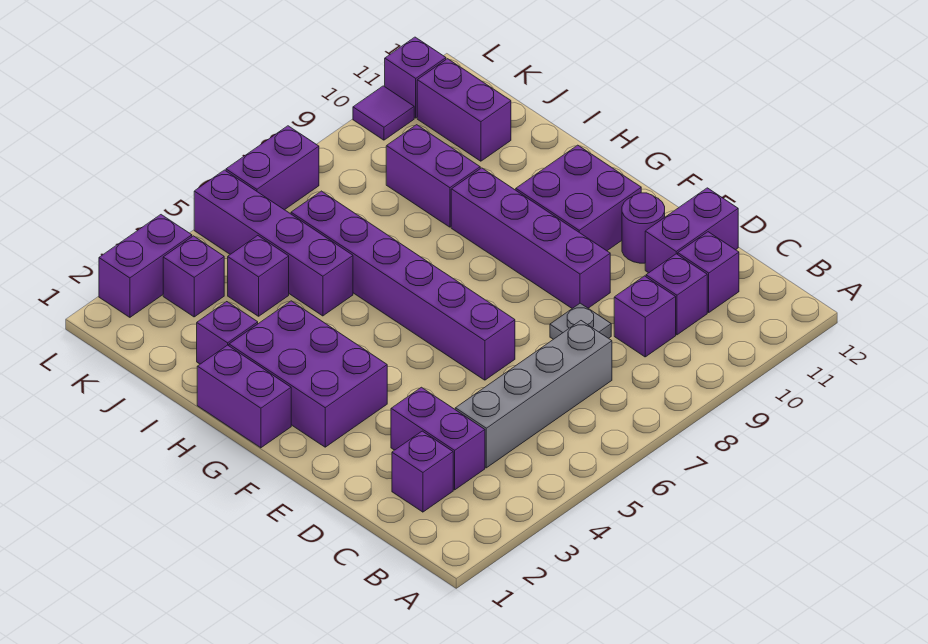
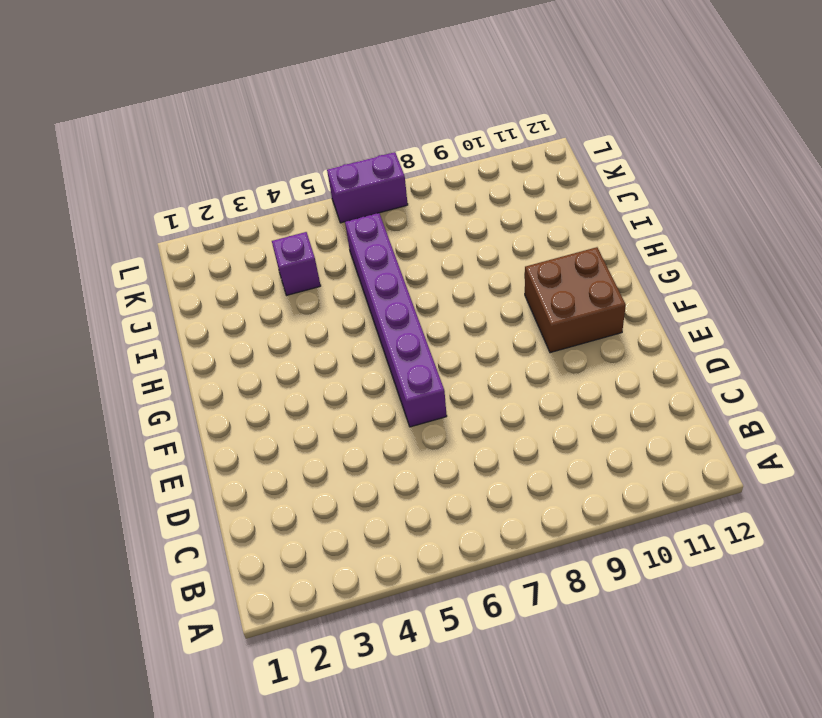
brown 2x2 brick [525,247,626,353] -> purple 2x2 brick [516,145,641,251]
none -> purple 1x1 brick [392,431,453,512]
none -> purple 1x2 brick [391,387,485,490]
none -> grey 1x4 brick [455,321,612,468]

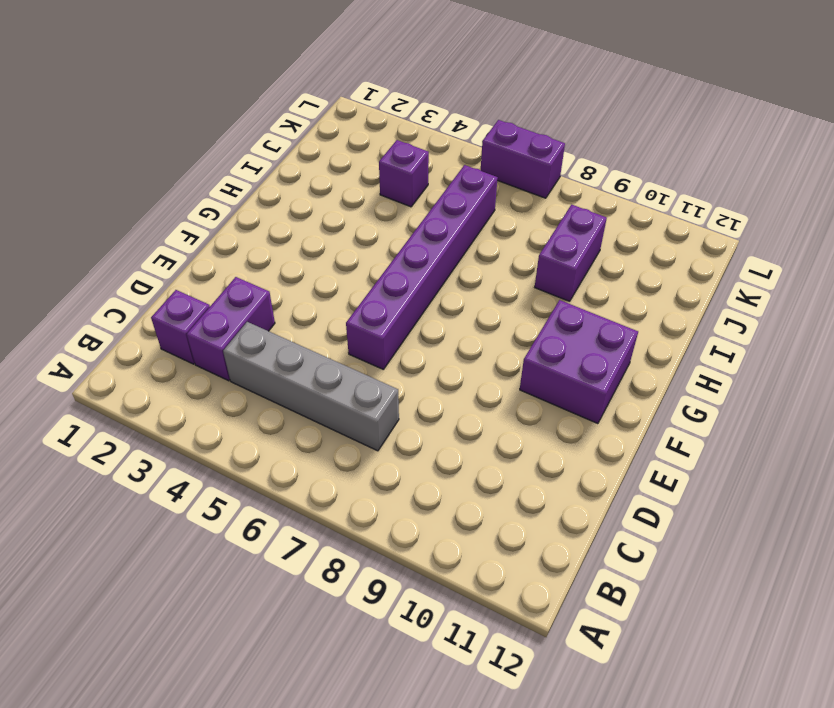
none -> purple 1x1 brick [614,276,676,357]
none -> purple 1x1 brick [646,254,707,335]
none -> purple 1x1 brick [678,232,739,312]

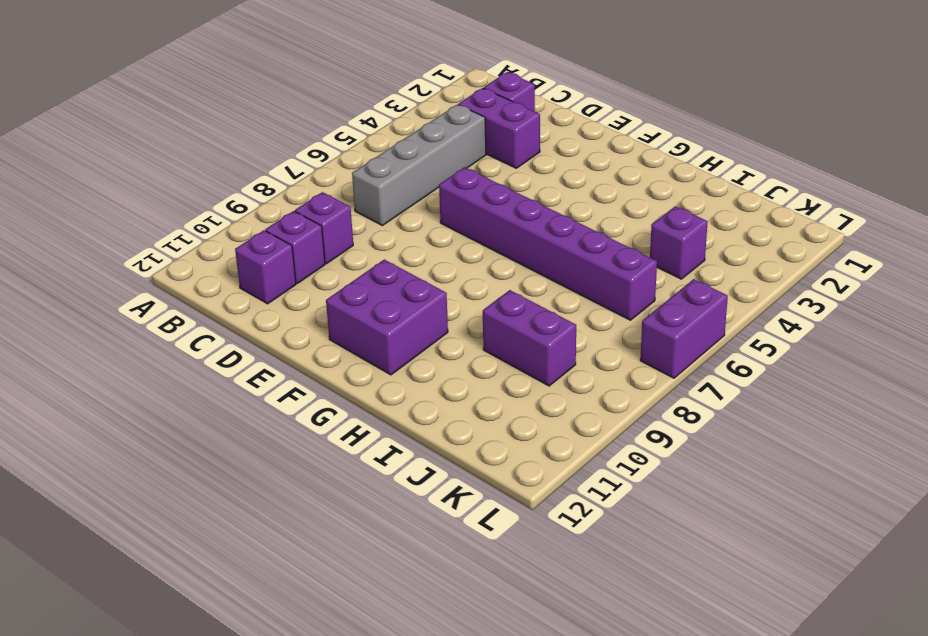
none -> grey 1x1 plate [550,303,611,339]
none -> purple 1x2 brick [645,188,738,273]
none -> purple 1x4 brick [451,168,610,308]

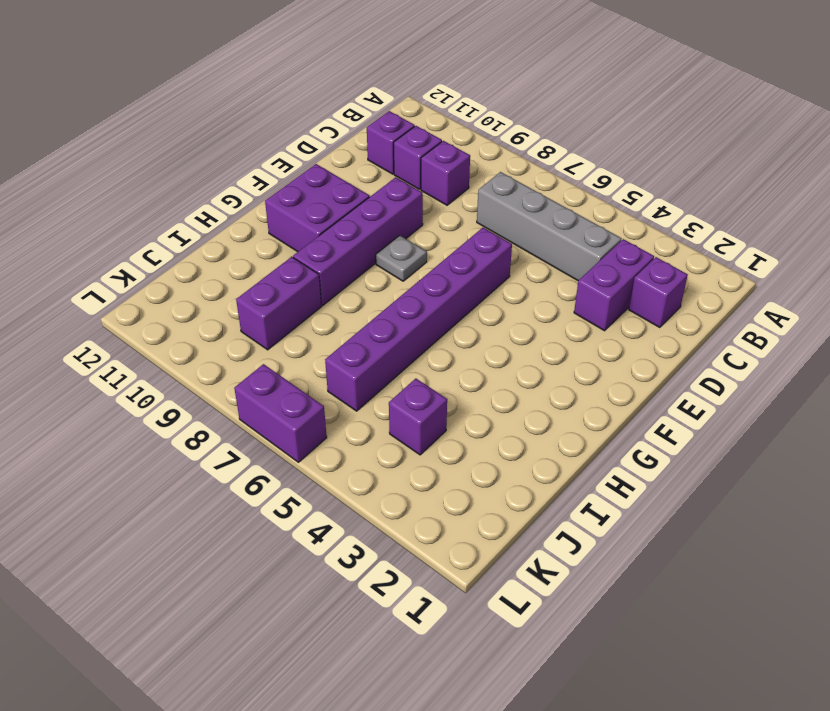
grey 1x1 plate [376,235,427,281] -> grey 1x1 plate moved to [550,303,611,339]
none -> purple 1x2 brick [645,188,738,273]
none -> purple 1x1 round brick [622,193,665,263]
none -> purple 2x3 brick [229,301,387,447]

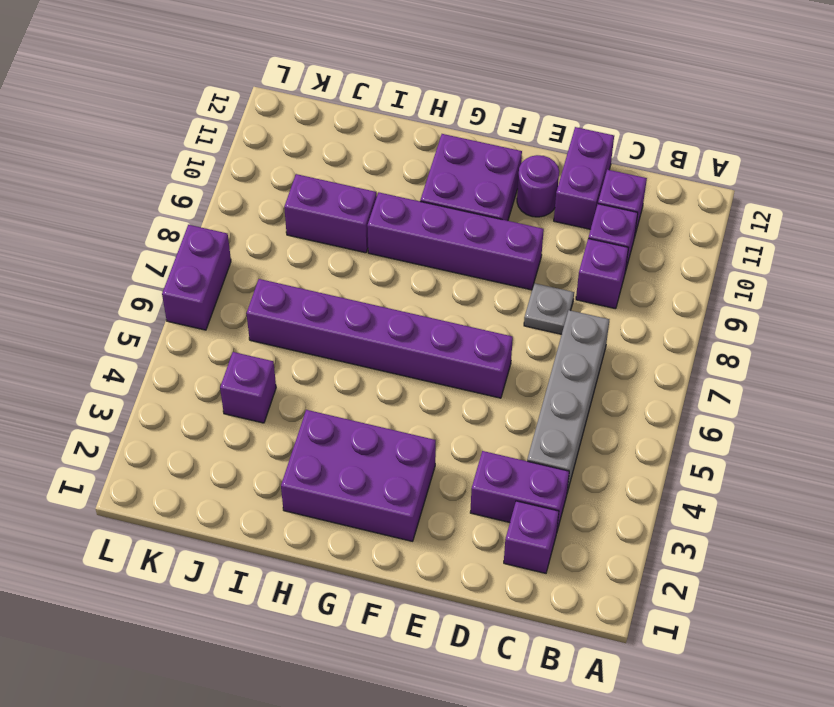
none -> purple 1x2 brick [197,345,291,448]
none -> purple 1x1 brick [197,302,258,364]
none -> purple 1x4 brick [194,170,353,316]

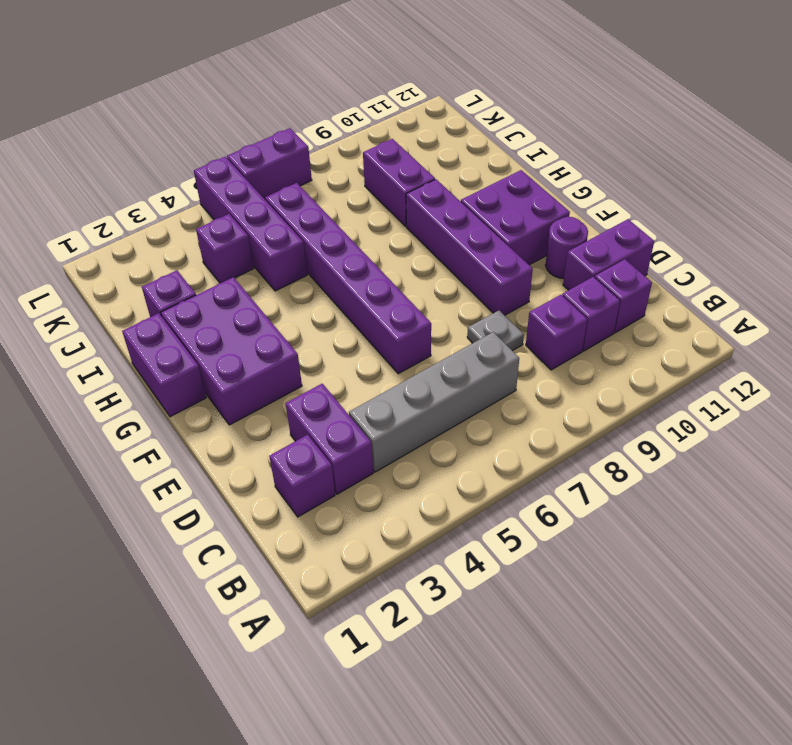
none -> purple 1x2 brick [417,59,511,161]
none -> purple 1x1 brick [163,236,224,317]
none -> purple 1x2 brick [99,215,192,317]

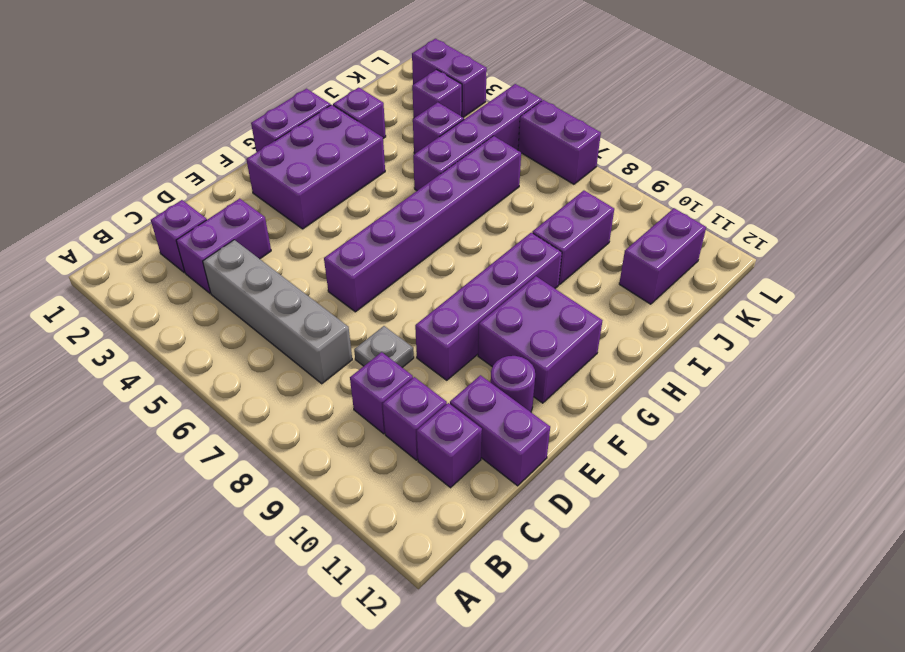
none -> purple 1x1 tile [353,86,414,140]
none -> purple 1x1 brick [385,37,446,118]

